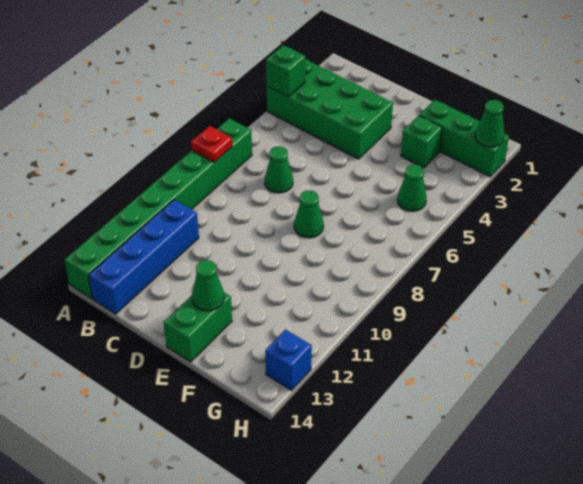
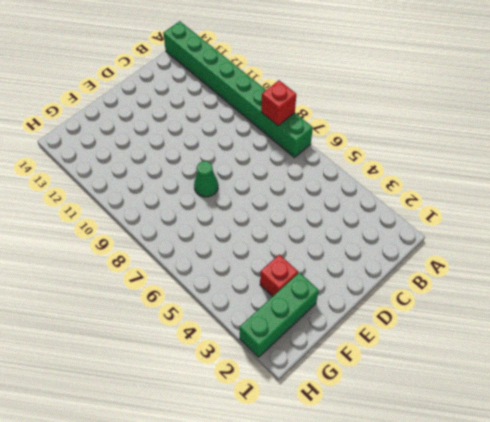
red 1x1 brick [261,80,296,126] -> red 1x1 plate [191,126,232,162]
red 1x1 brick [260,255,298,297] -> green 1x1 brick [401,115,442,168]
none -> green 2x4 brick [267,59,393,159]
none -> blue 1x4 brick [89,200,199,314]
none -> green 1x1 cone [265,146,293,193]

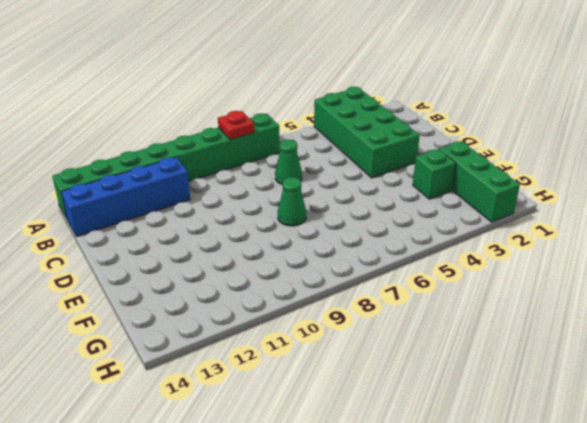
none -> green 1x2 brick [164,293,232,362]
none -> green 1x1 cone [397,164,427,211]
none -> blue 1x1 brick [265,330,312,390]

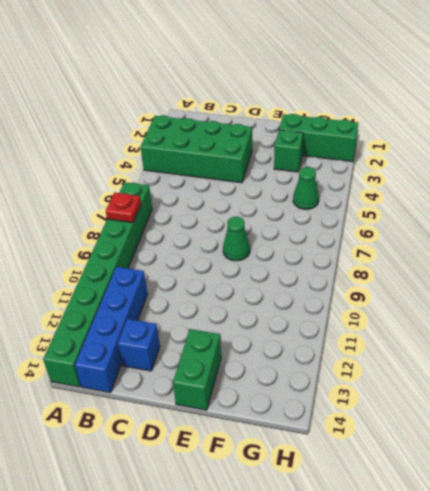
blue 1x1 brick [118,319,160,371] -> blue 1x1 brick moved to [265,330,312,390]
none -> green 1x1 cone [265,146,293,193]
none -> green 1x1 brick [266,45,305,97]
none -> green 1x1 cone [192,260,224,311]

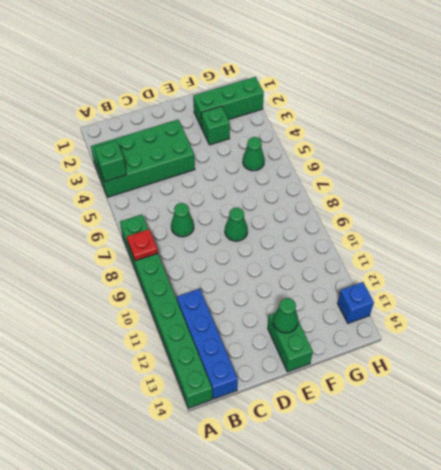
none -> green 1x1 cone [475,100,505,147]

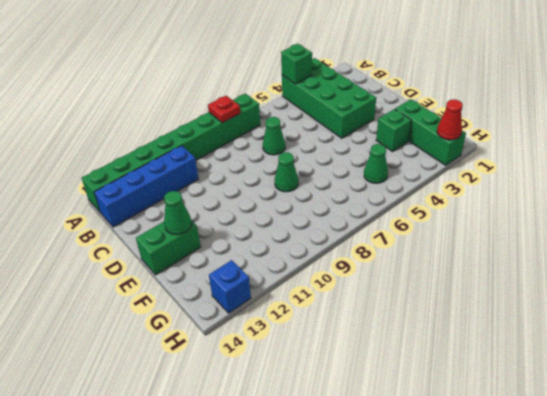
red 1x1 cone [437,100,463,140] -> green 1x1 cone [475,100,505,147]

